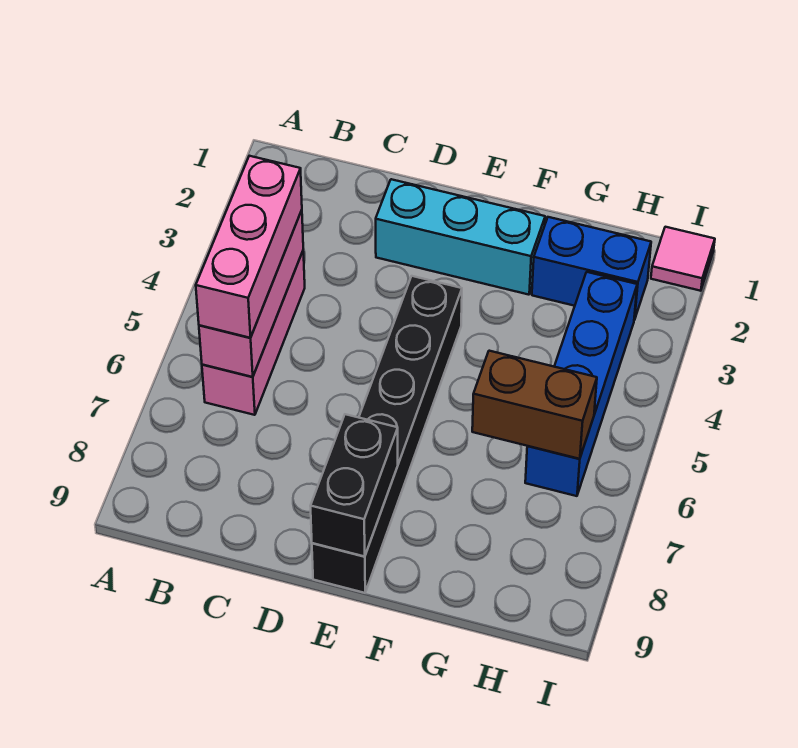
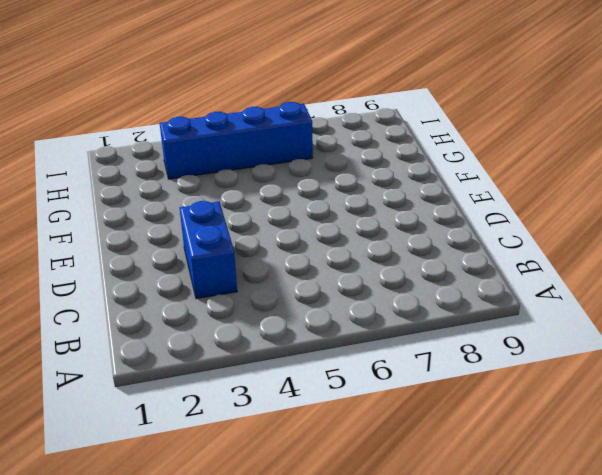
blue 1x2 brick [180,201,237,299] -> blue 1x2 brick moved to [532,217,651,320]
none -> pink 1x3 brick [202,251,305,415]
none -> cyan 1x3 brick [376,179,545,295]

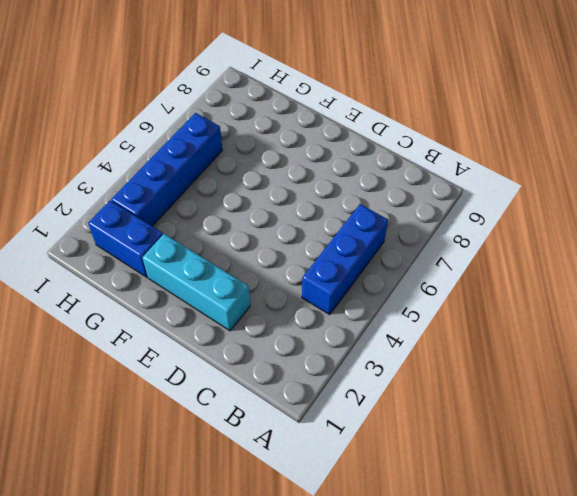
blue 1x3 brick [302,204,388,315] -> pink 1x3 brick [202,251,305,415]
none -> black 1x6 brick [312,276,462,593]
none -> pink 1x1 tile [651,227,715,291]

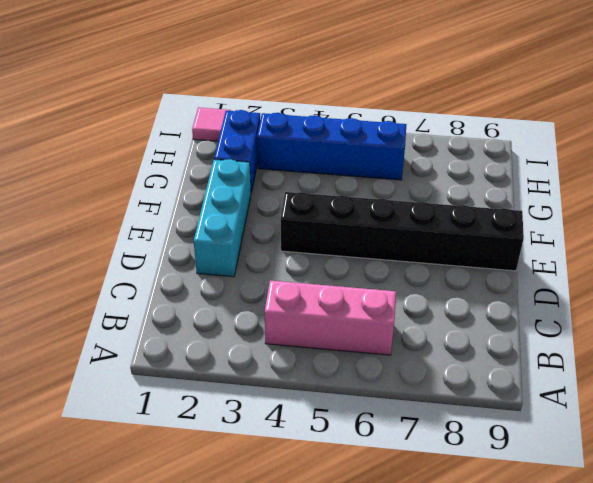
none -> pink 1x3 brick [199,210,303,377]
none -> black 1x2 brick [311,414,398,557]

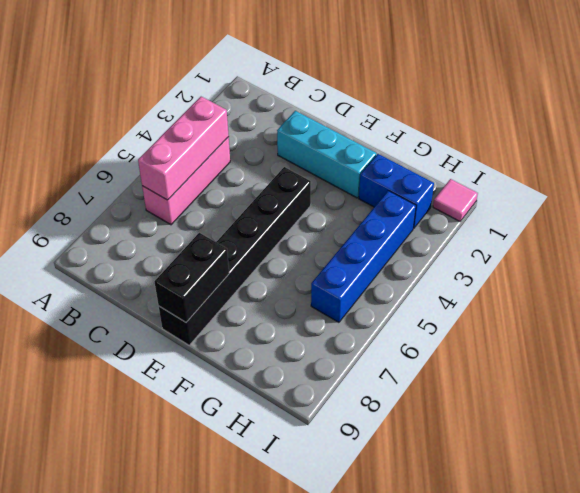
none -> brown 1x2 brick [472,351,597,459]
none -> pink 1x3 brick [196,156,302,338]

